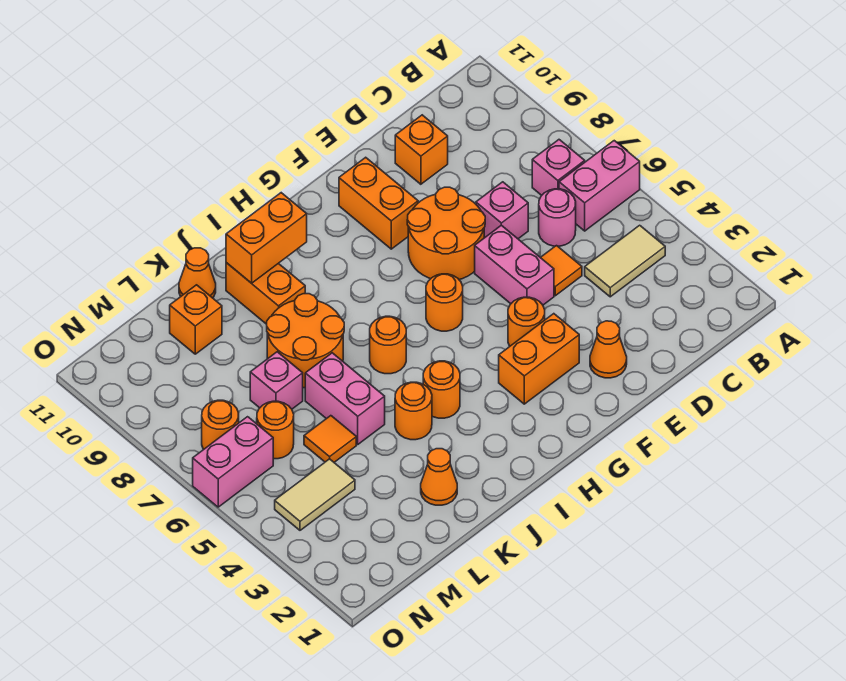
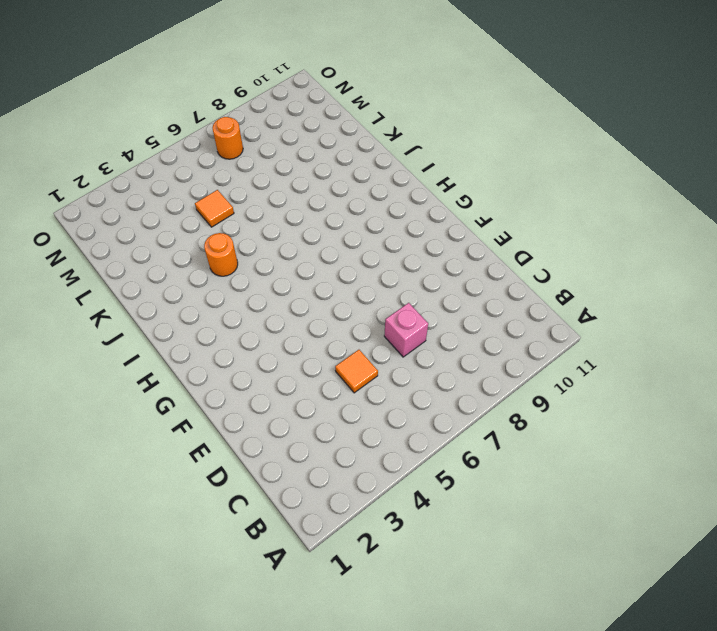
none -> pink 1x2 brick [559,141,640,231]
none -> tan 1x2 tile [585,225,665,297]
none -> pink 1x1 brick [532,140,585,195]
none -> pink 1x1 round brick [539,189,576,246]

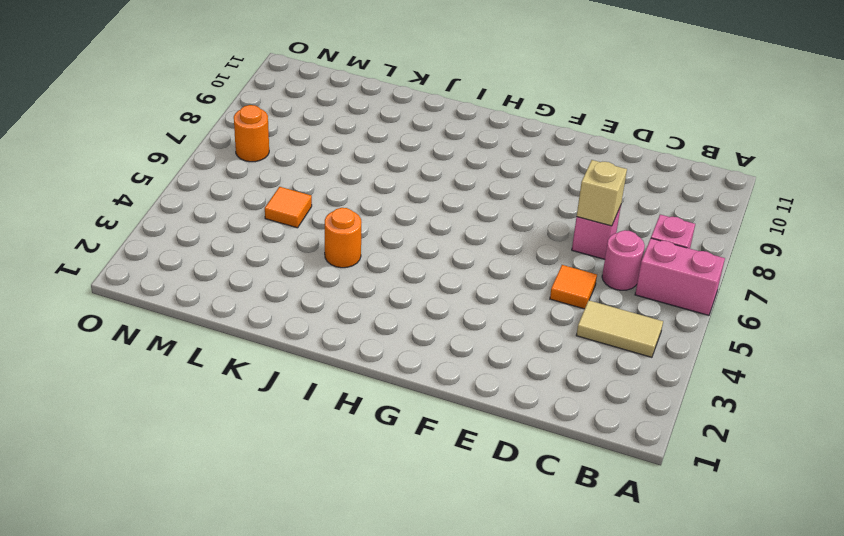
tan 1x1 brick [577,160,627,226] -> none
none -> orange 1x1 brick [395,115,448,184]
none -> orange 1x1 cone [590,321,627,378]
none -> pink 1x2 brick [475,225,554,305]
none -> orange 2x2 round brick [407,187,485,280]

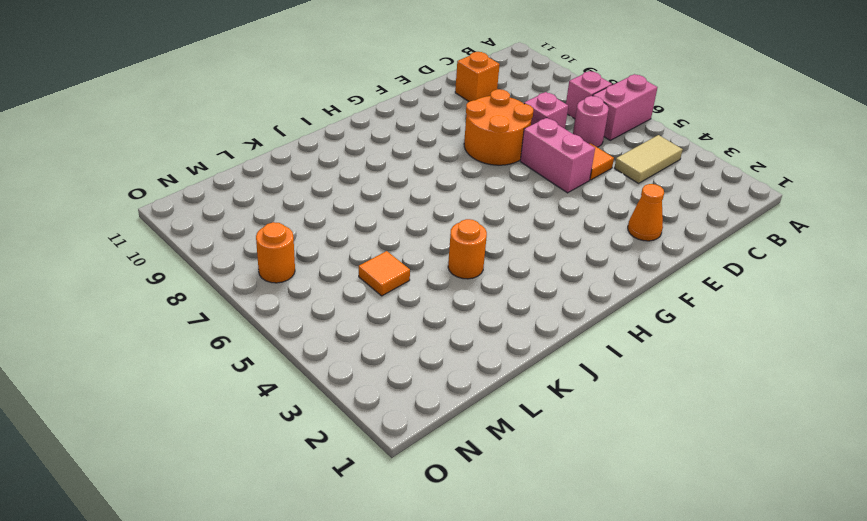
none -> orange 1x2 brick [499,314,579,404]
none -> orange 1x1 round brick [508,297,545,346]
none -> orange 1x2 brick [339,157,418,249]
none -> orange 1x1 round brick [426,274,463,331]

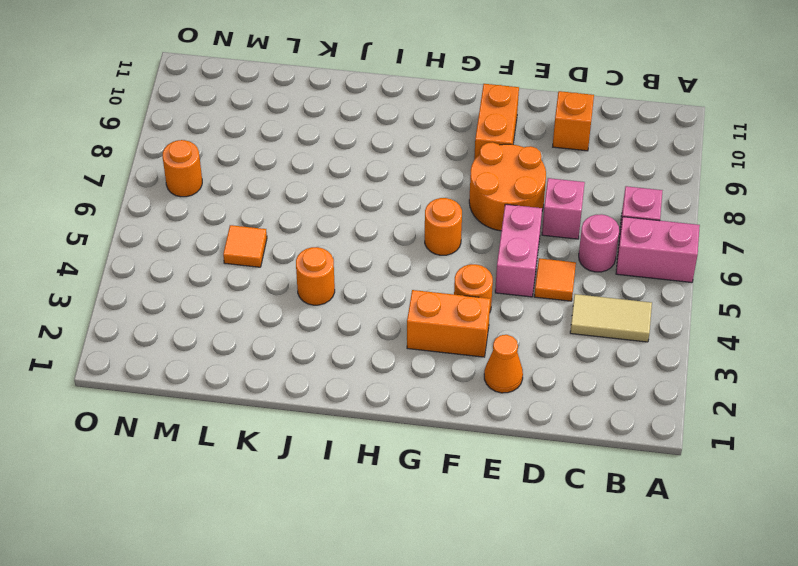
none -> orange 1x1 round brick [423,361,460,418]
none -> orange 1x1 round brick [370,316,406,374]
none -> orange 2x2 round brick [267,294,344,388]
none -> orange 1x2 brick [226,263,305,324]

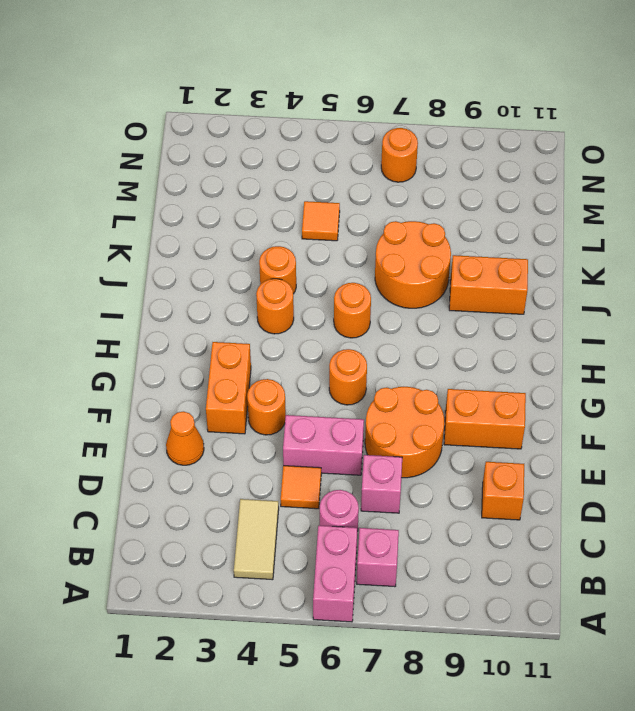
none -> orange 1x1 cone [421,449,457,505]
none -> pink 1x2 brick [305,353,385,444]
none -> orange 1x1 cone [179,248,216,298]
none -> pink 1x1 brick [250,352,303,409]

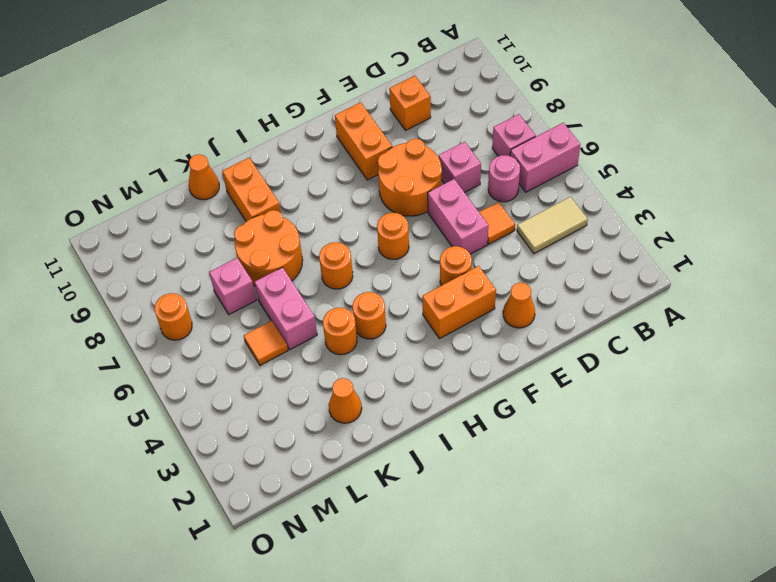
none -> orange 1x1 brick [170,285,222,354]
none -> tan 1x2 tile [275,459,355,530]
none -> orange 1x1 round brick [257,401,294,459]
none -> pink 1x2 brick [193,417,273,507]

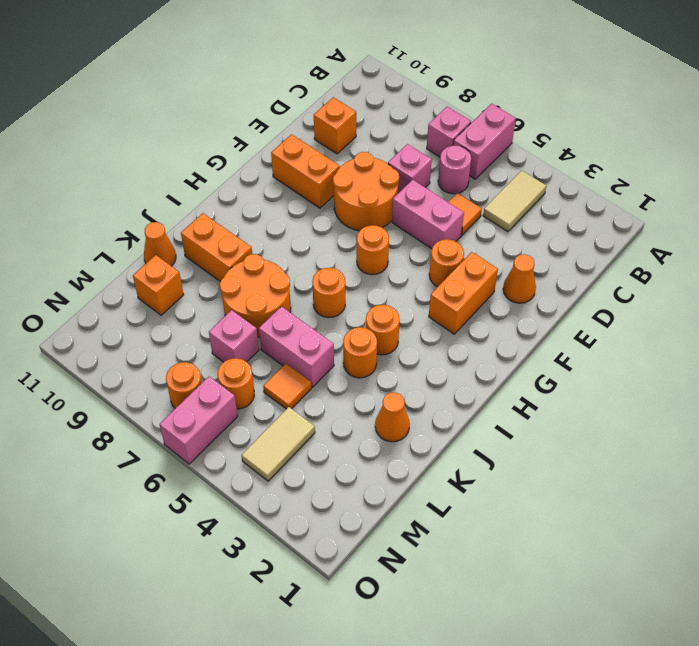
none -> orange 1x2 brick [226,193,307,283]

